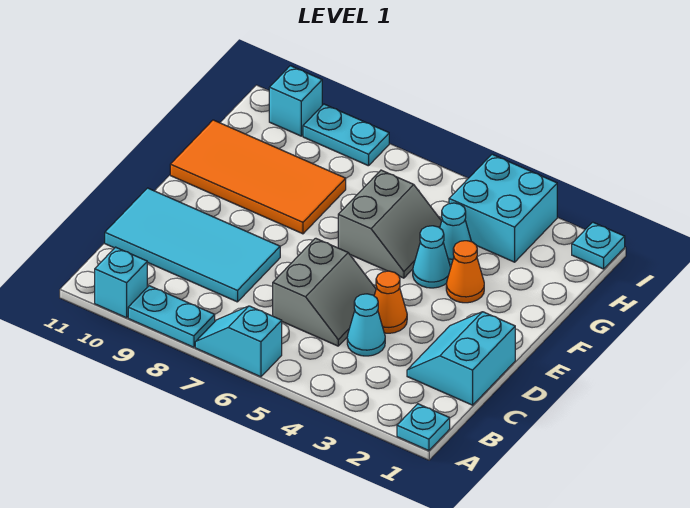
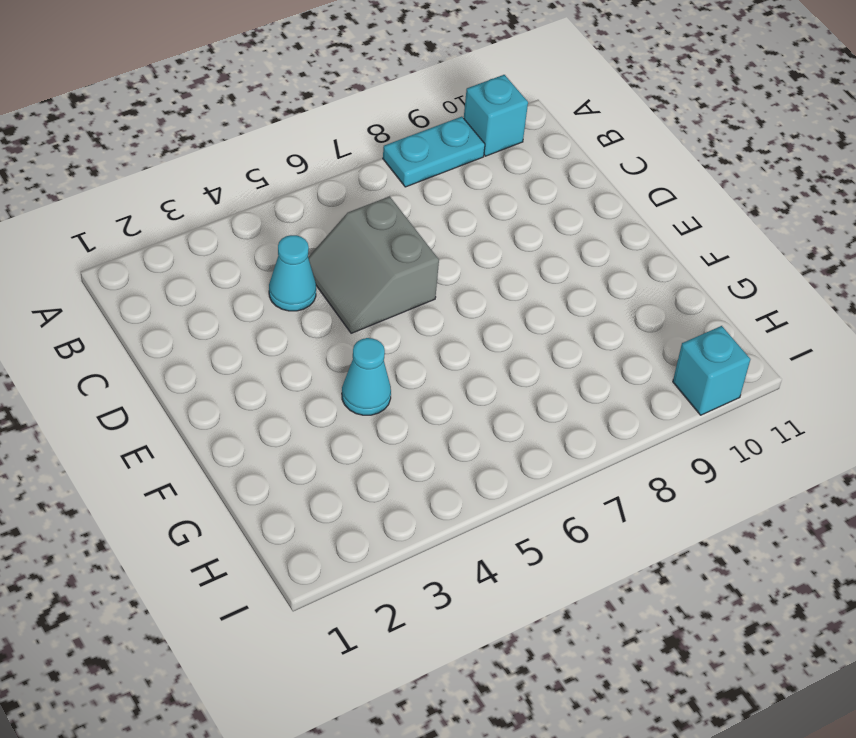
none -> cyan 1x1 plate [397,404,450,451]
none -> cyan 1x2 slope [195,306,282,377]
none -> cyan 2x2 slope [407,312,515,405]

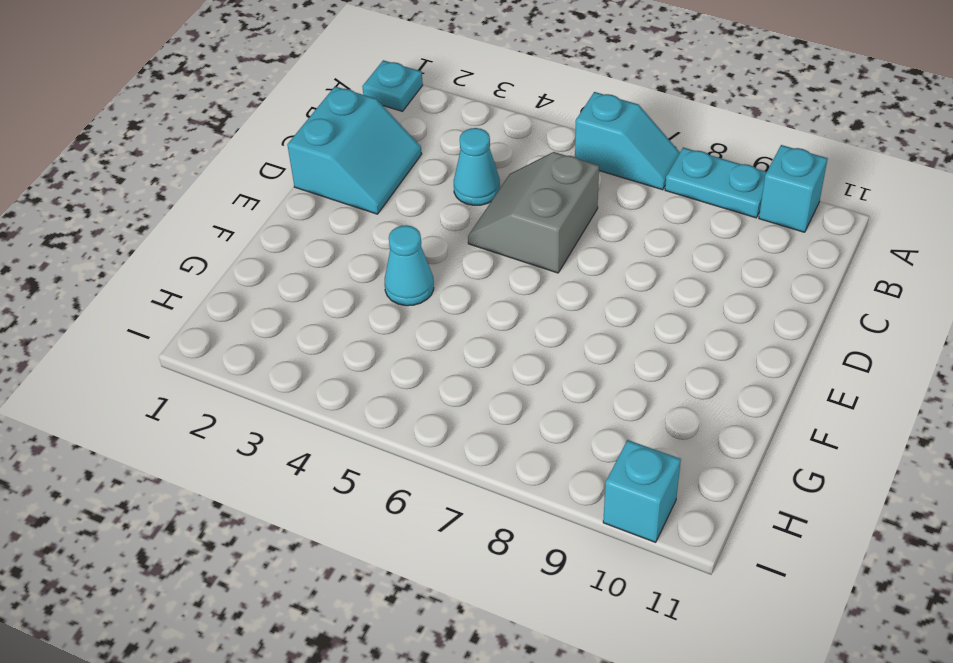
none -> cyan 2x4 tile [105,188,280,302]
none -> orange 1x1 cone [374,271,407,333]
none -> orange 1x1 cone [446,241,484,303]

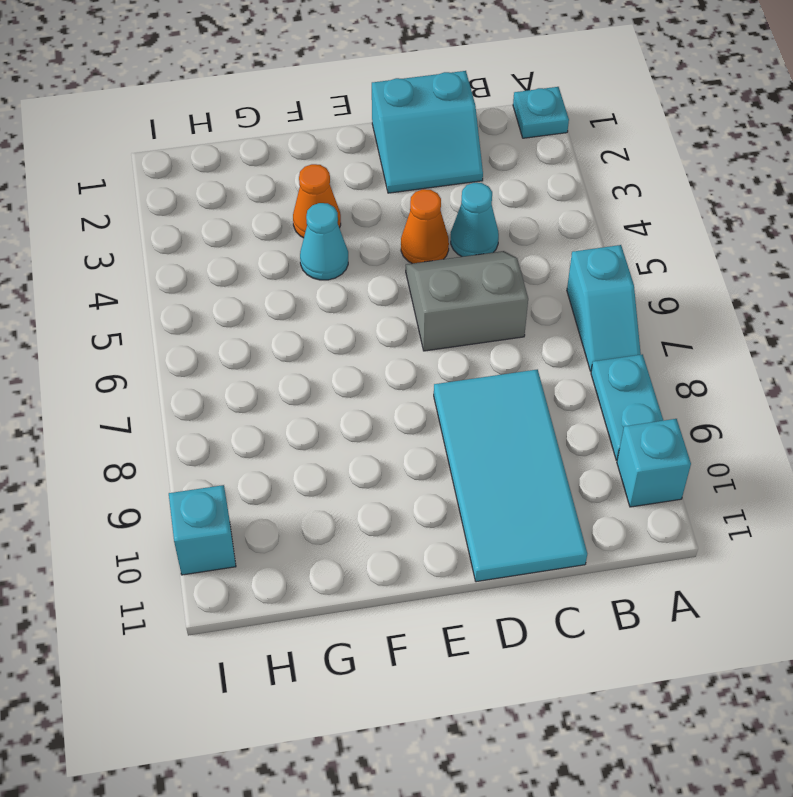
none -> grey 2x2 slope [338,170,442,278]
none -> orange 2x4 tile [170,120,346,234]
none -> cyan 1x1 cone [440,203,471,265]

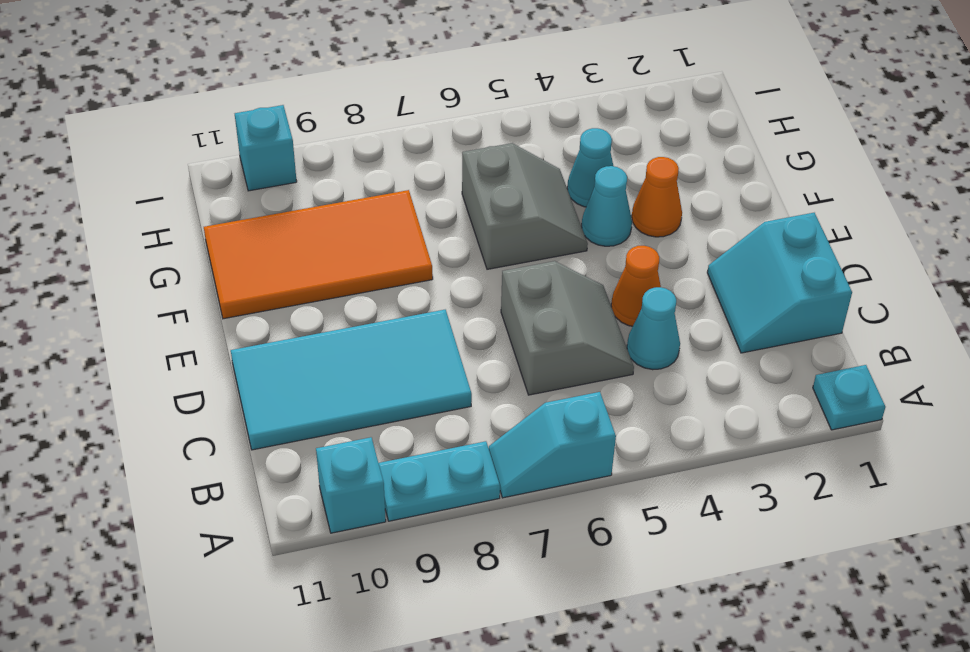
none -> cyan 2x2 brick [449,154,557,262]
none -> cyan 1x1 plate [572,222,625,269]
none -> cyan 1x2 plate [303,104,389,166]

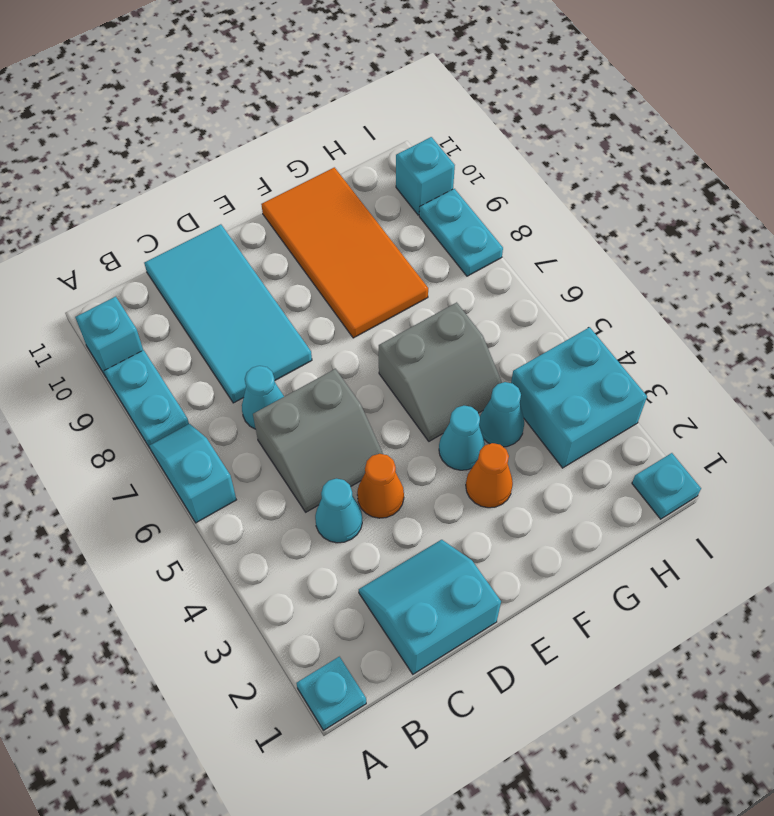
cyan 1x1 cone [242,366,284,429] -> none

